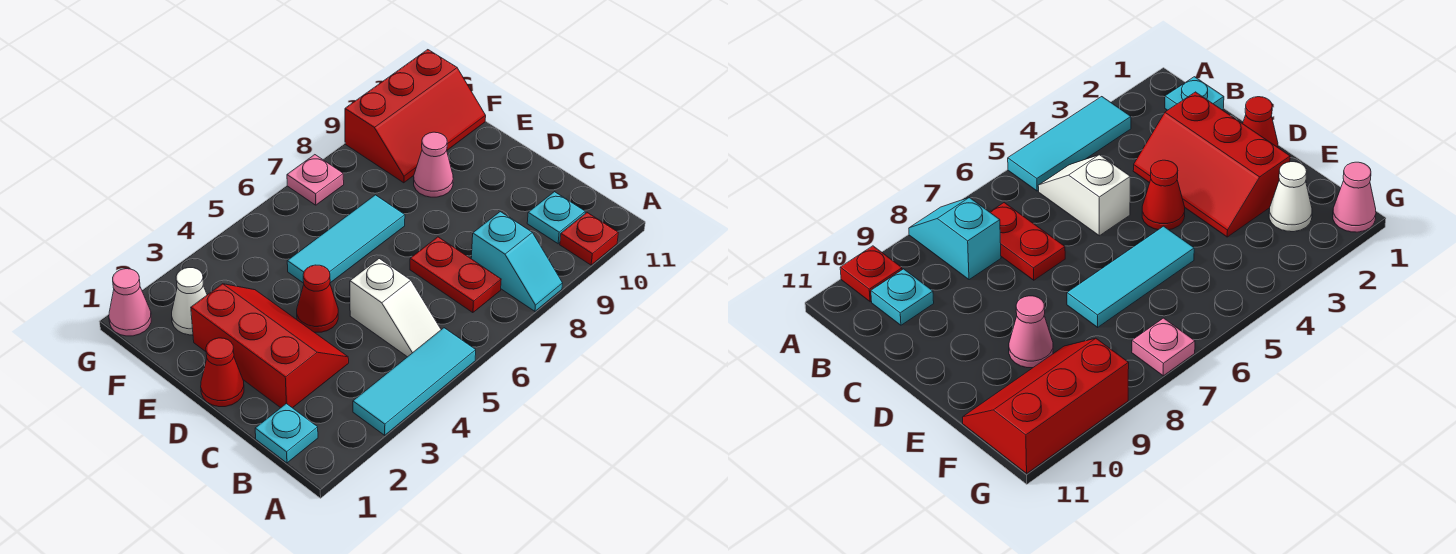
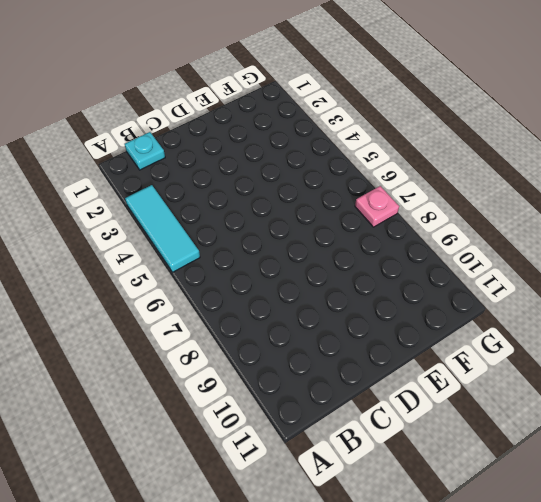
none -> cyan 1x2 slope [471,212,563,311]
none -> red 1x1 plate [560,213,618,265]
none -> white 1x2 slope [350,259,441,357]

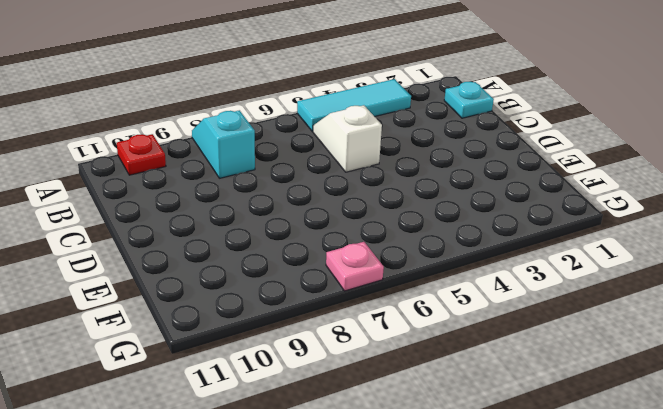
none -> red 1x2 plate [410,237,501,313]
none -> cyan 1x1 plate [527,192,585,244]
none -> red 2x3 slope [191,284,349,408]

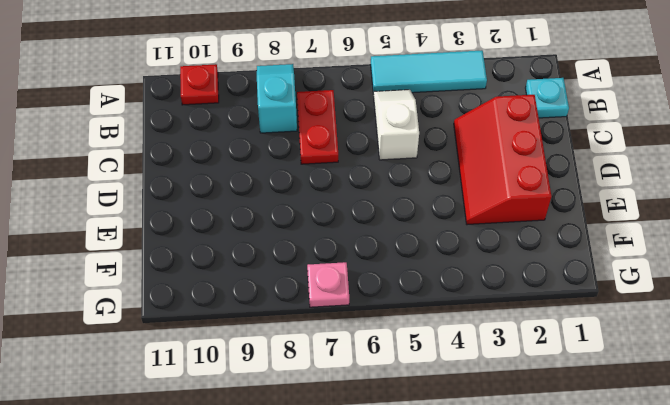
none -> cyan 1x1 plate [527,192,585,244]
none -> red 1x1 cone [201,338,244,407]
none -> red 1x1 cone [297,265,338,332]

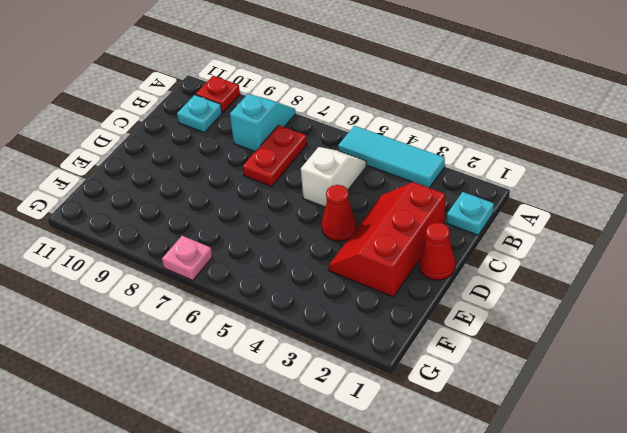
none -> cyan 1x3 tile [287,195,405,283]
none -> pink 1x1 cone [414,132,453,197]
none -> white 1x1 cone [172,268,207,335]

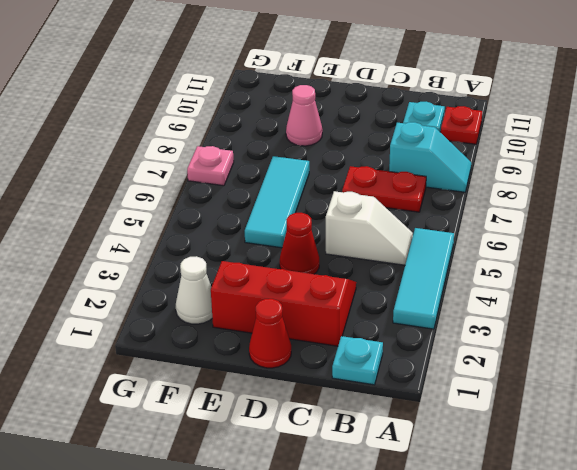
none -> red 2x3 slope [345,50,486,183]
none -> pink 1x1 cone [109,269,151,336]

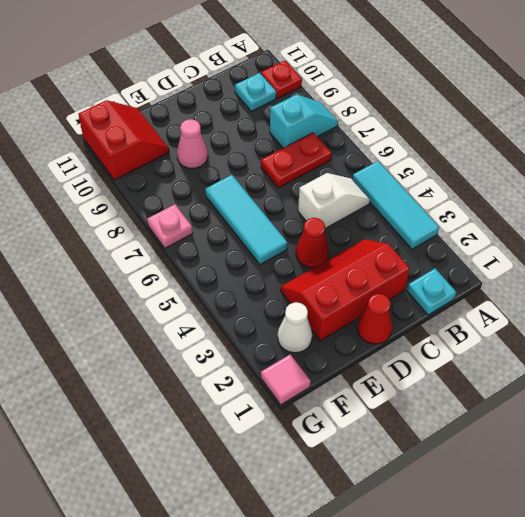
red 2x2 slope [79,100,169,180] -> red 2x3 slope [345,50,486,183]
pink 1x1 tile [261,354,311,405] -> pink 1x1 cone [109,269,151,336]

